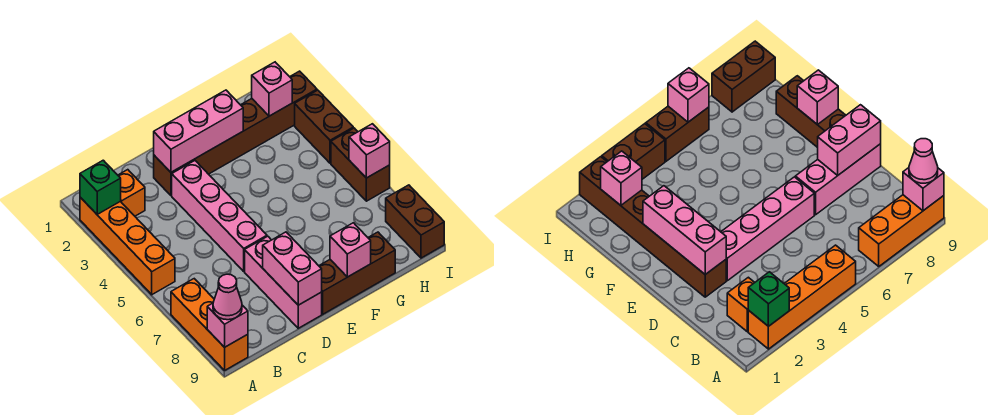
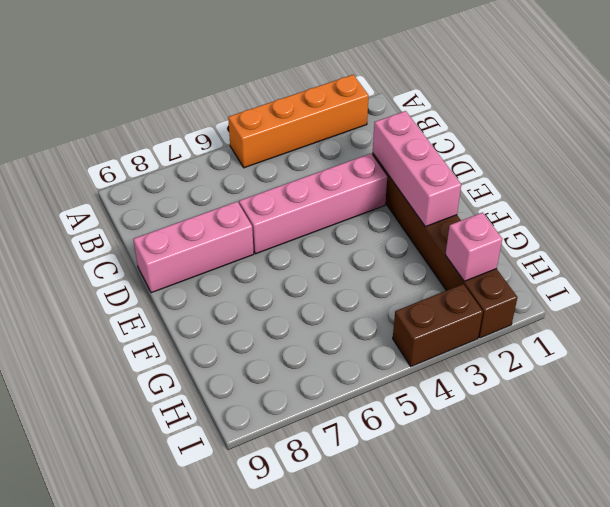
none -> orange 1x3 brick [171,279,248,370]
none -> orange 1x1 brick [118,170,145,216]
none -> brown 1x3 brick [319,232,395,314]

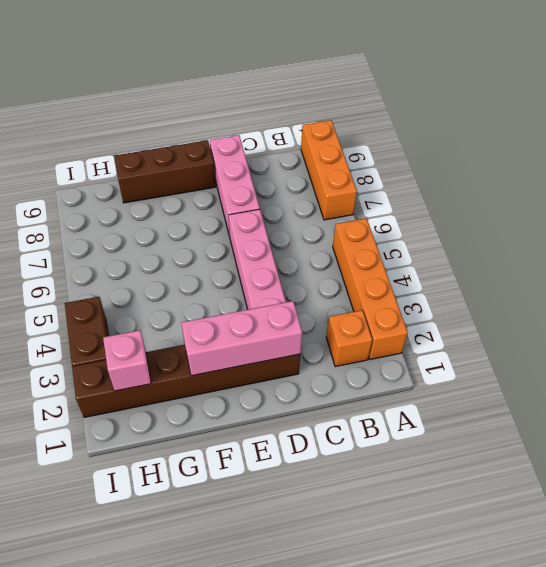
none -> brown 1x2 brick [331,128,390,201]
none -> brown 1x2 brick [386,185,444,258]
none -> green 1x1 brick [80,160,121,214]

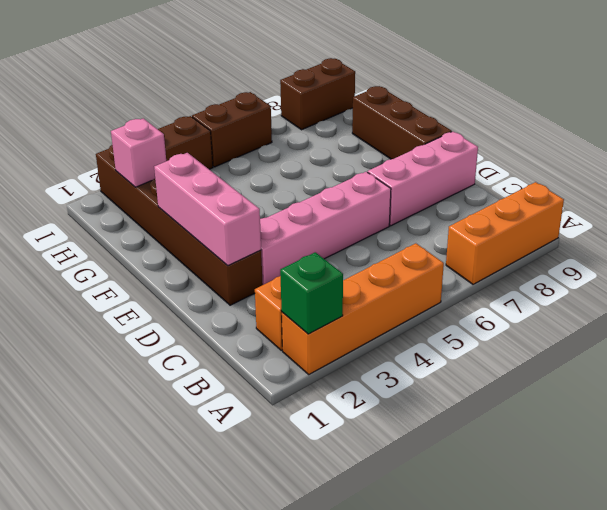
none -> pink 1x1 brick [207,303,248,347]
none -> pink 1x2 brick [263,232,322,305]
none -> pink 1x1 brick [330,223,371,277]

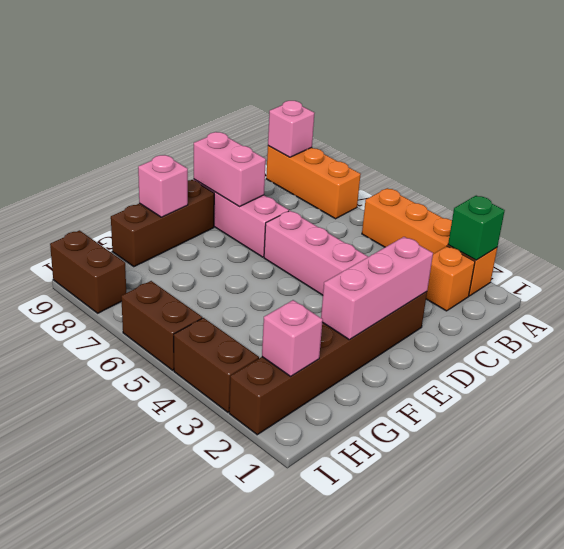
none -> pink 1x1 brick [349,124,390,178]
none -> pink 1x1 cone [213,274,242,320]

